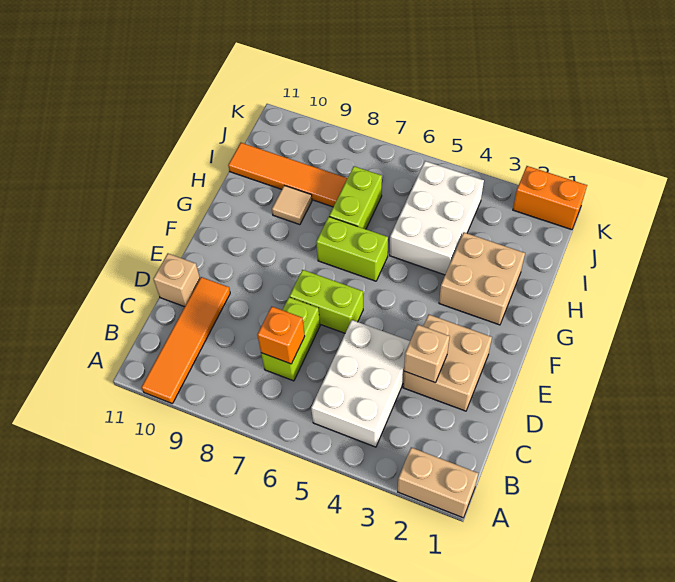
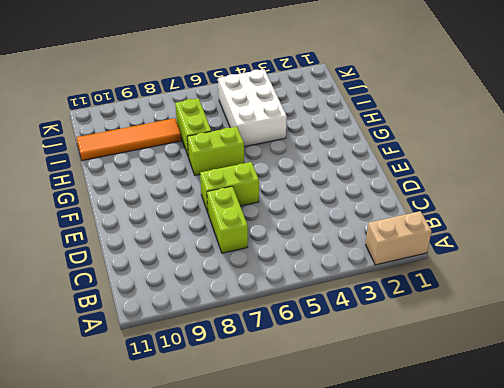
none -> orange 1x4 tile [142,277,230,403]
none -> white 2x3 brick [311,320,410,447]
none -> tan 2x2 brick [403,314,492,411]

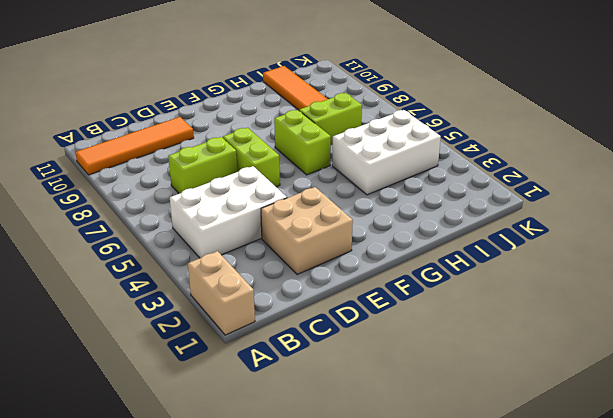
none -> tan 1x1 brick [153,254,200,307]
none -> tan 2x2 brick [439,232,525,325]
none -> tan 1x1 tile [272,185,312,225]

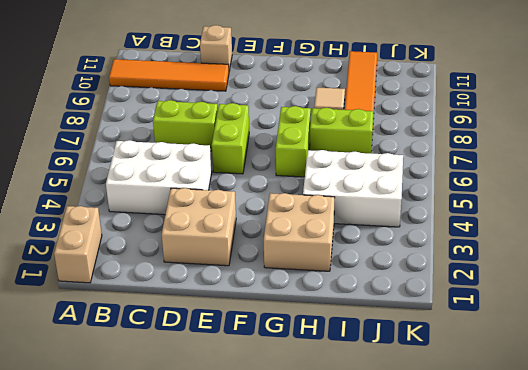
none -> orange 1x2 brick [513,166,587,230]
none -> orange 1x1 brick [257,307,305,364]
none -> tan 1x1 brick [404,325,450,383]

